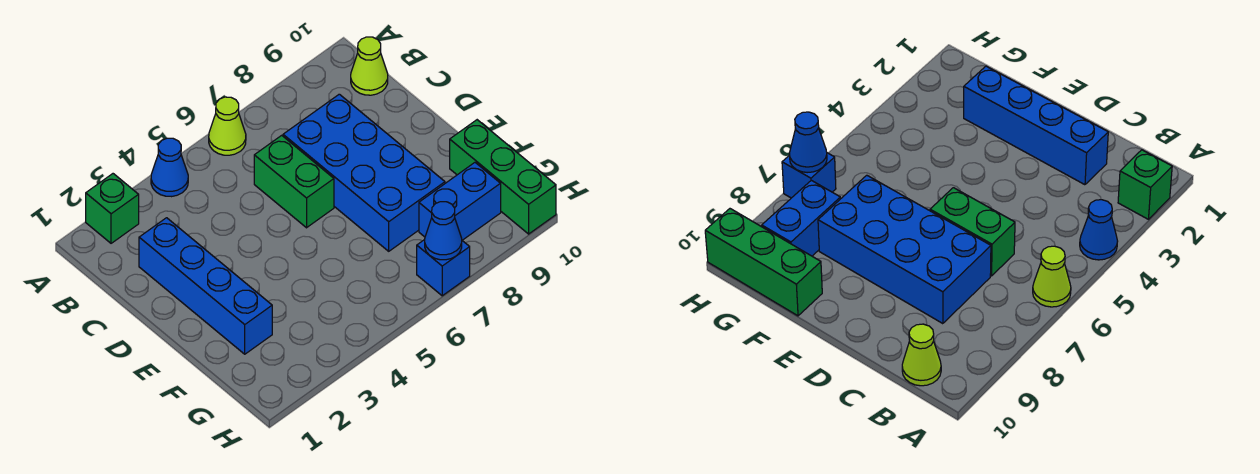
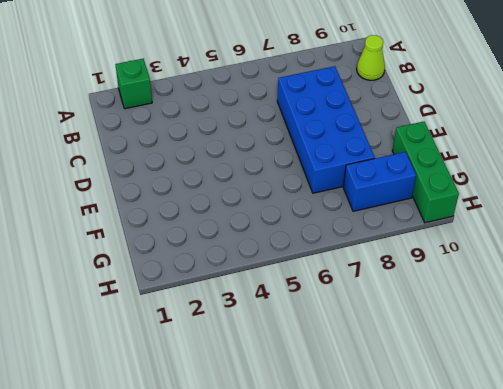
none -> blue 1x1 cone [151,138,188,197]
none -> lime 1x1 cone [209,97,246,155]

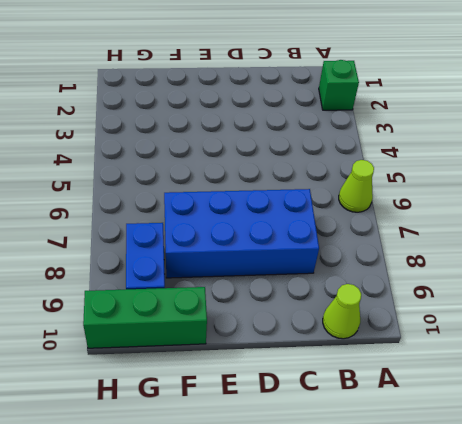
none -> blue 1x1 cone [151,138,188,197]
none -> blue 1x4 brick [139,218,272,354]

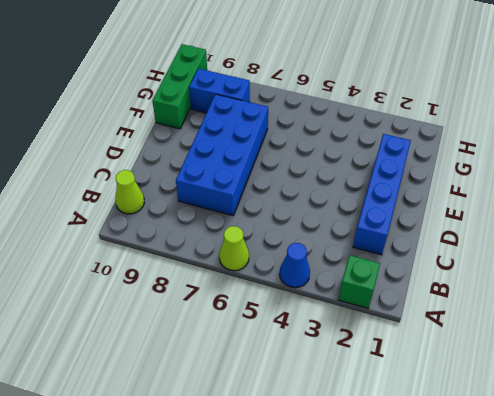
none -> green 1x2 brick [254,135,334,228]
none -> blue 1x1 brick [417,240,470,296]

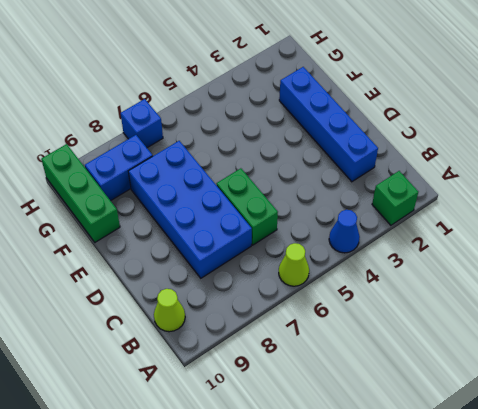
none -> blue 1x1 cone [425,202,462,260]

